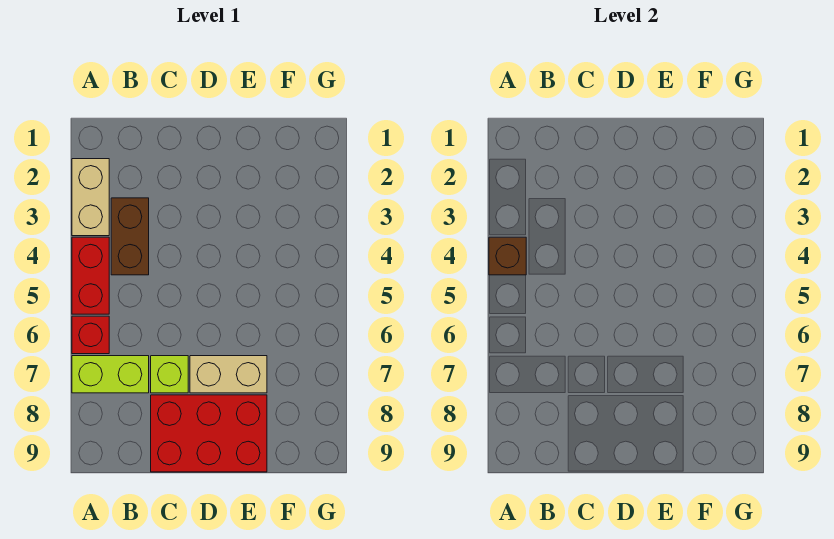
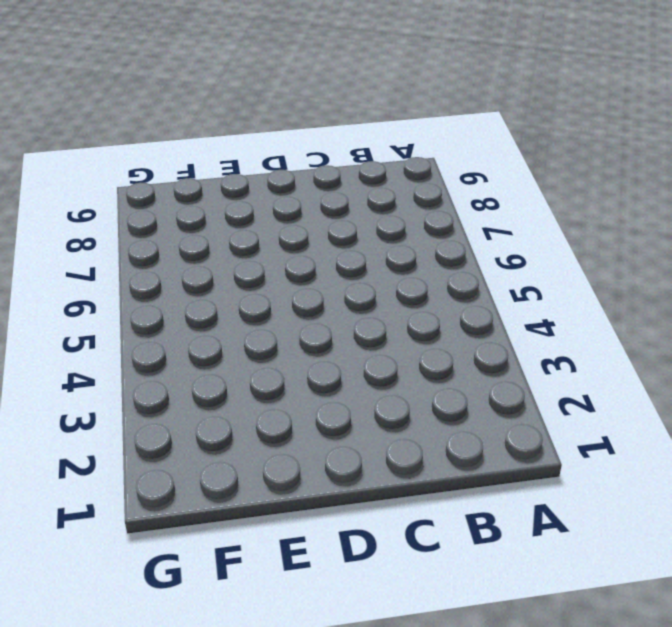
none -> tan 1x2 brick [72,159,109,236]
none -> red 1x2 brick [72,237,109,314]

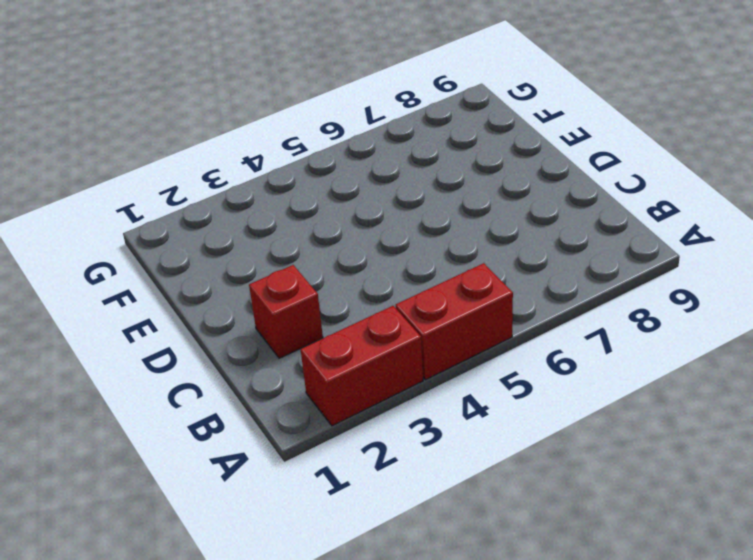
red 1x2 brick [300,306,423,426] -> tan 1x2 brick [72,159,109,236]
red 1x1 brick [249,265,323,358] -> red 1x1 brick moved to [72,316,109,354]
none -> lime 1x2 brick [72,356,149,393]
none -> brown 1x2 brick [111,198,149,275]

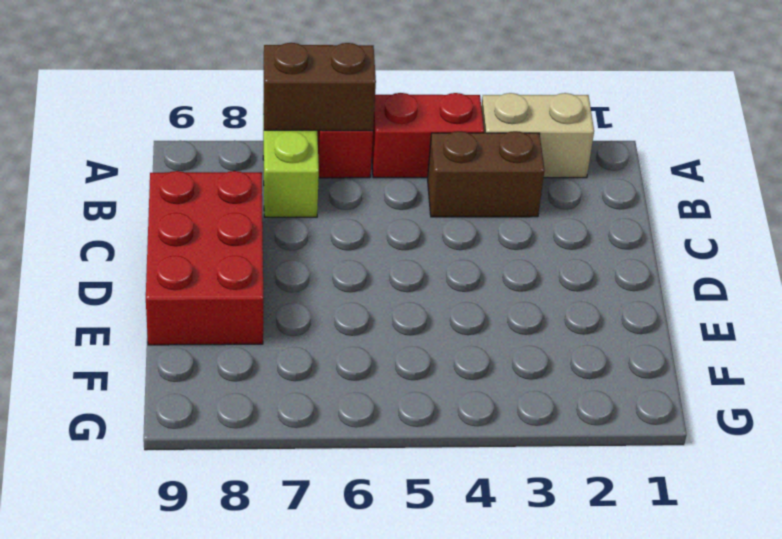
brown 1x2 brick [264,43,376,131] -> none
none -> lime 1x1 brick [151,356,188,393]
none -> tan 1x2 brick [190,356,267,393]

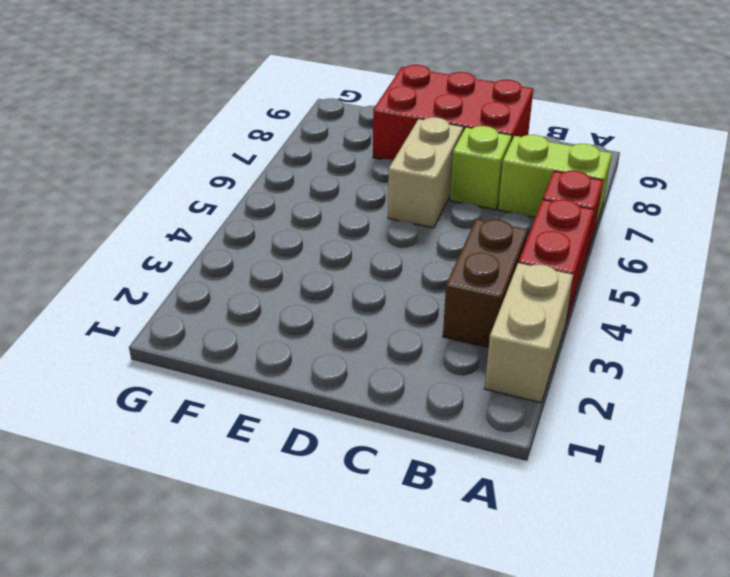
tan 1x2 brick [388,117,464,228] -> tan 1x2 brick turned to [190,356,267,393]
none -> brown 1x1 brick [489,237,526,275]

